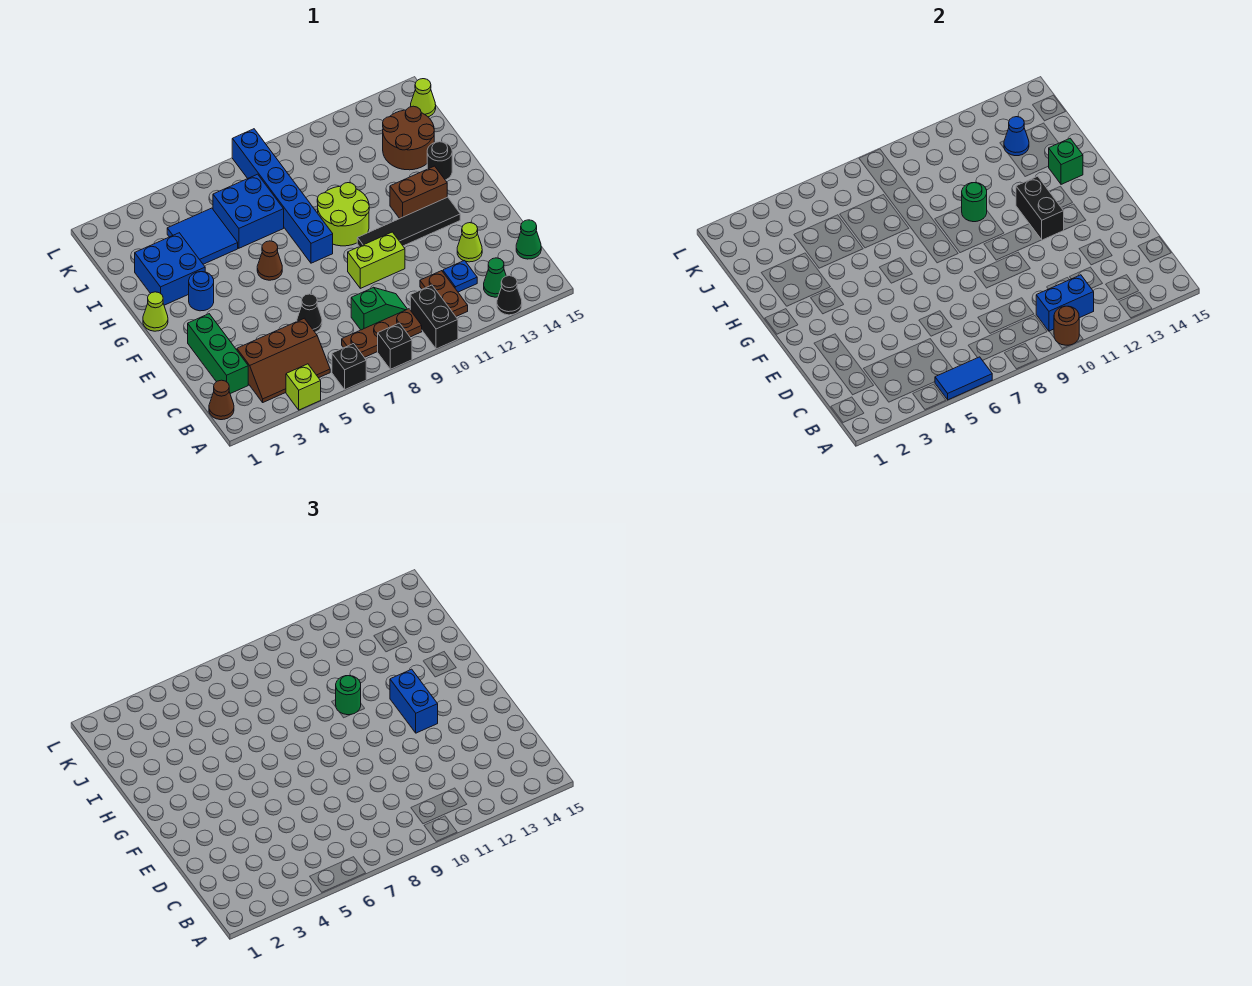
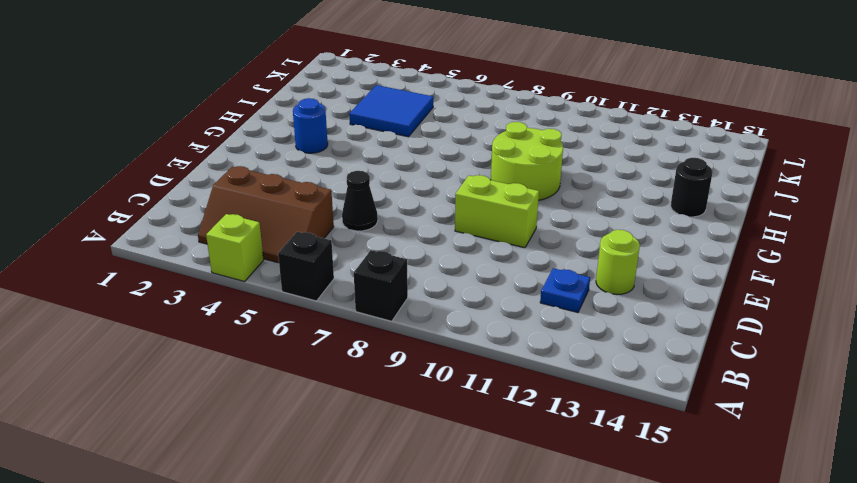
lime 1x1 round brick [596,230,640,294] -> lime 1x1 cone [457,223,482,262]
none -> black 1x2 brick [410,285,458,349]
none -> black 1x1 cone [497,276,522,315]
none -> brown 1x1 cone [209,380,234,420]
none -> brown 1x3 plate [342,309,422,357]

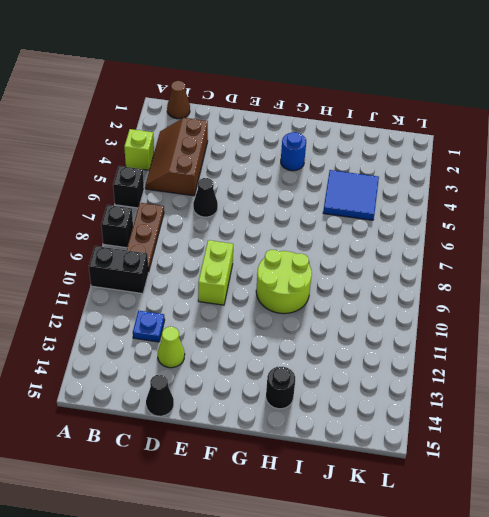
black 1x1 cone [146,375,174,416] -> black 1x1 cone moved to [497,276,522,315]
none -> brown 1x2 plate [420,271,468,316]
none -> green 1x1 cone [484,258,506,297]
none -> green 1x3 brick [188,314,248,394]
none -> green 1x2 slope [351,287,407,330]

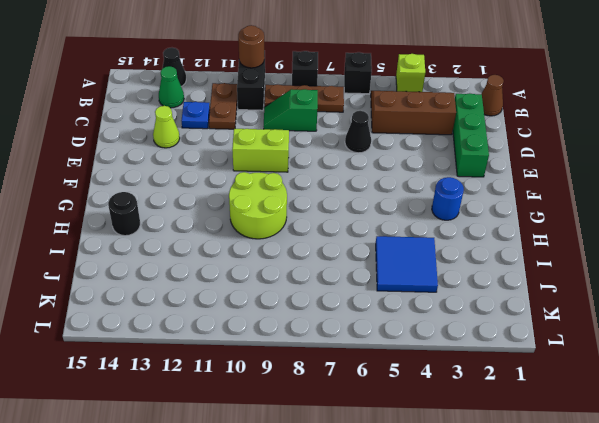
none -> green 1x1 cone [516,220,541,259]
none -> black 1x4 tile [357,197,460,247]
none -> lime 1x1 cone [143,292,168,331]
none -> brown 1x1 cone [257,241,282,280]

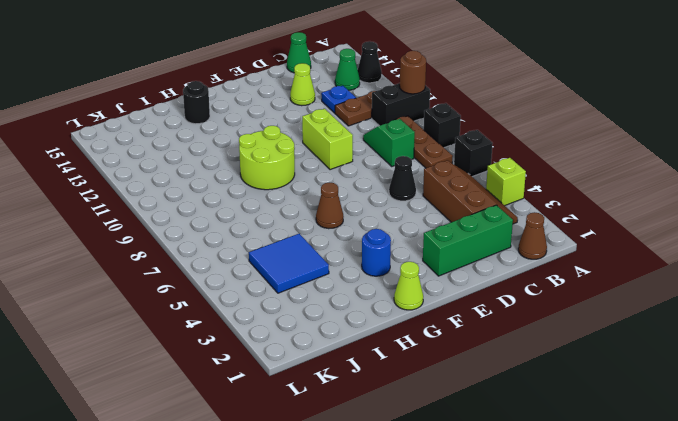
none -> black 1x4 tile [357,197,460,247]
none -> blue 1x6 brick [232,129,333,263]
none -> brown 1x2 brick [390,166,447,219]
none -> blue 2x2 brick [135,233,205,305]

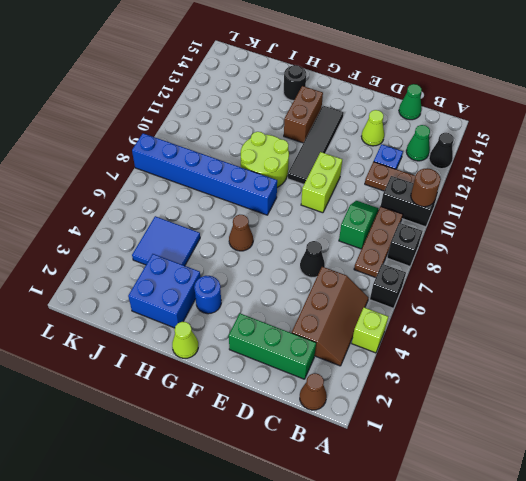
none -> blue 2x2 brick [213,174,284,248]
none -> brown 2x2 round brick [383,106,434,170]
none -> lime 1x1 cone [411,79,436,117]
none -> blue 1x2 tile [935,357,992,400]

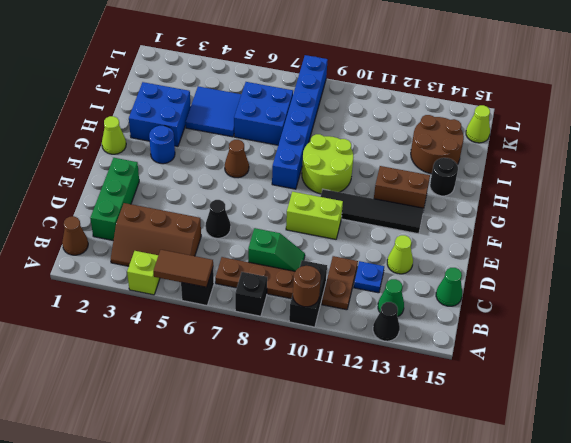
brown 1x2 tile [153,250,213,287] -> blue 1x2 tile [935,357,992,400]
none -> blue 1x2 brick [1036,275,1094,331]
none -> black 1x2 brick [1016,176,1064,240]
none -> green 1x1 round brick [962,183,987,222]
none -> green 1x1 brick [1049,138,1083,184]

